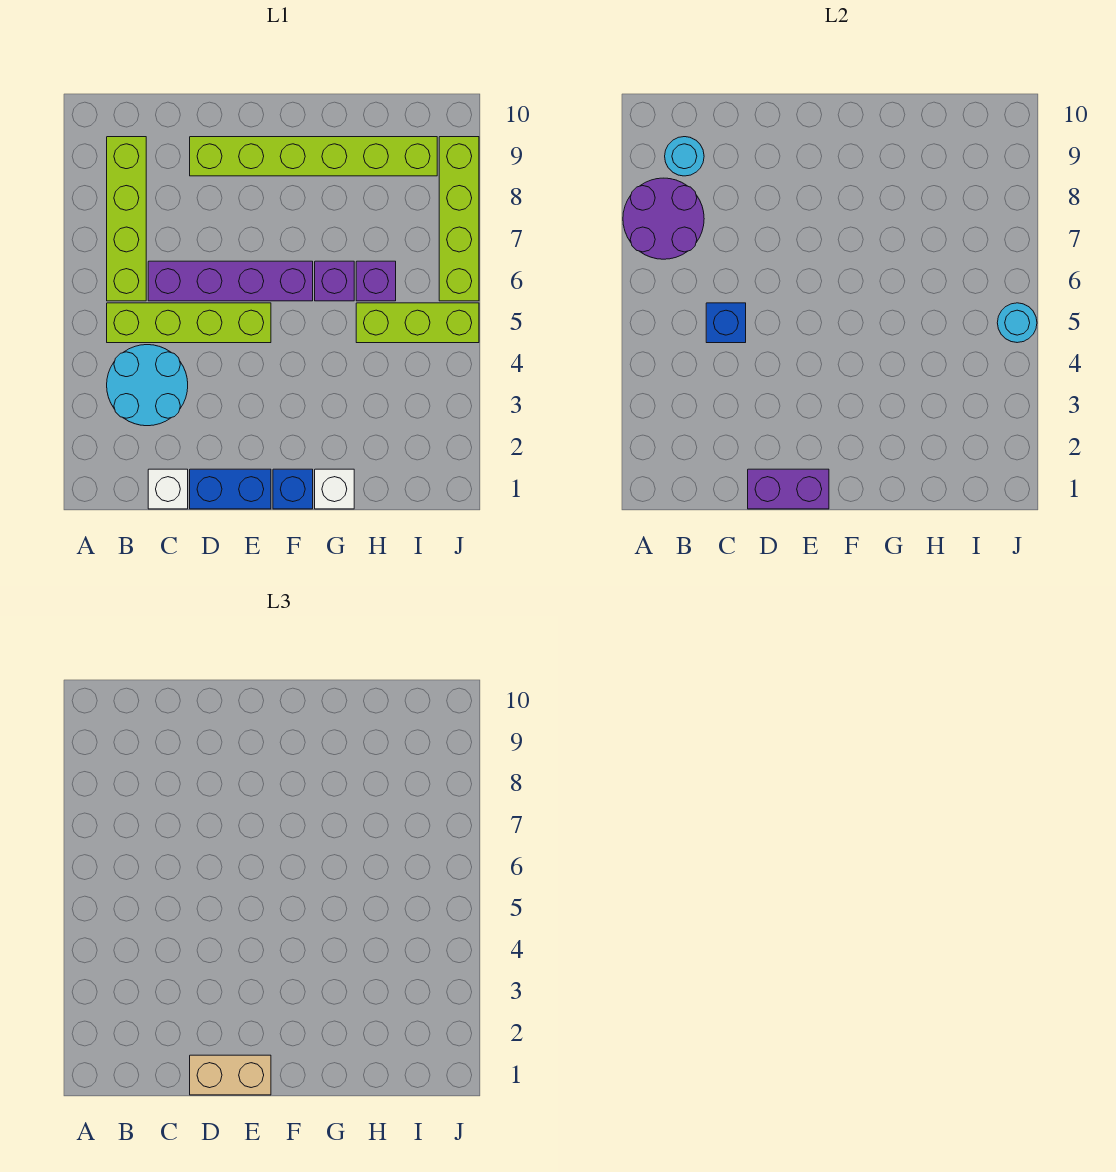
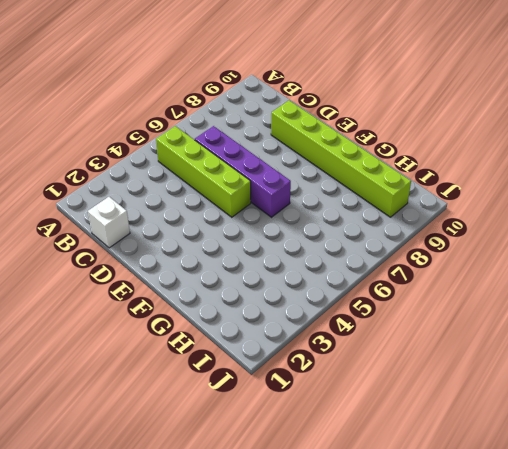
none -> cyan 2x2 round brick [107,345,188,426]
none -> lime 1x4 brick [107,137,146,301]
none -> blue 1x2 brick [190,469,271,509]

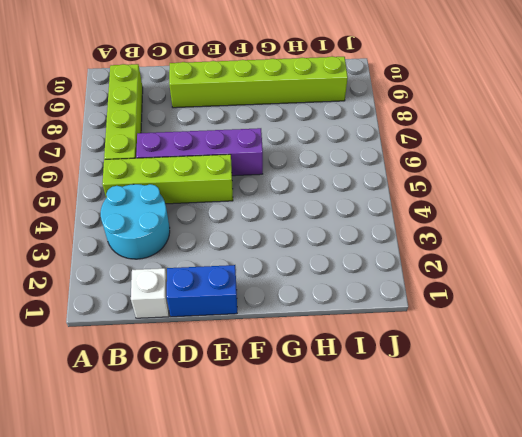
none -> blue 1x1 brick [273,469,313,509]
none -> white 1x1 brick [315,469,354,509]
none -> purple 1x1 brick [315,261,354,301]

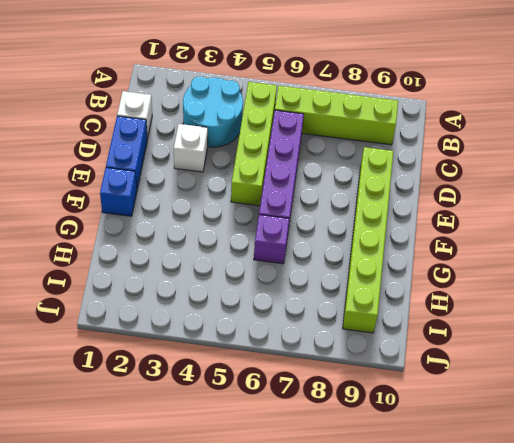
white 1x1 brick [174,124,208,172] -> white 1x1 brick moved to [315,469,354,509]
none -> lime 1x3 brick [356,303,479,343]
none -> purple 1x1 brick [356,261,396,301]
none -> lime 1x4 brick [439,137,479,301]

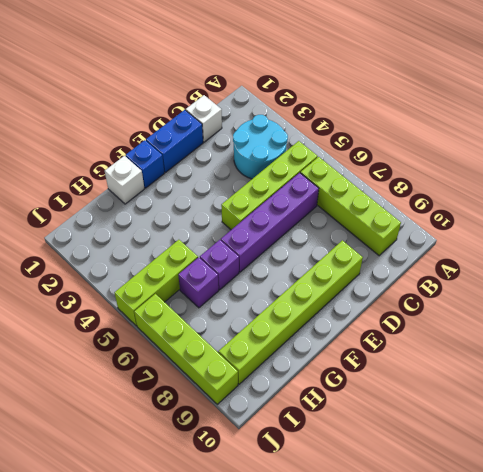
none -> purple 2x2 round brick [623,178,704,259]
none -> cyan 1x1 round brick [665,137,704,176]
none -> blue 1x1 brick [706,303,746,343]

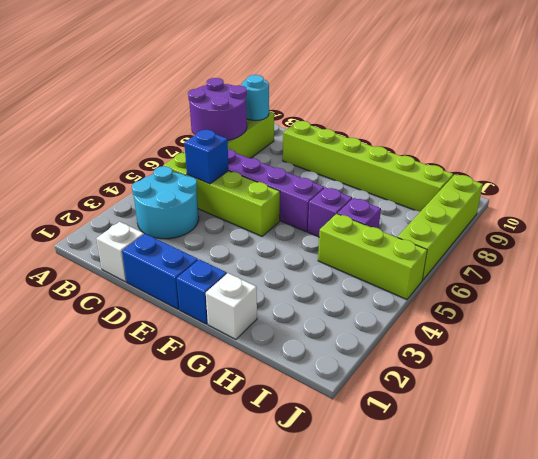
none -> purple 1x2 brick [748,469,829,509]
none -> cyan 1x1 round brick [997,303,1037,343]
none -> tan 1x2 brick [190,1055,271,1095]

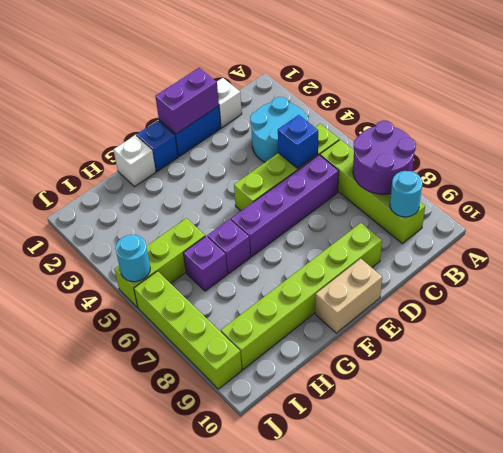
tan 1x2 brick [315,259,382,333] -> tan 1x2 brick moved to [190,1055,271,1095]

